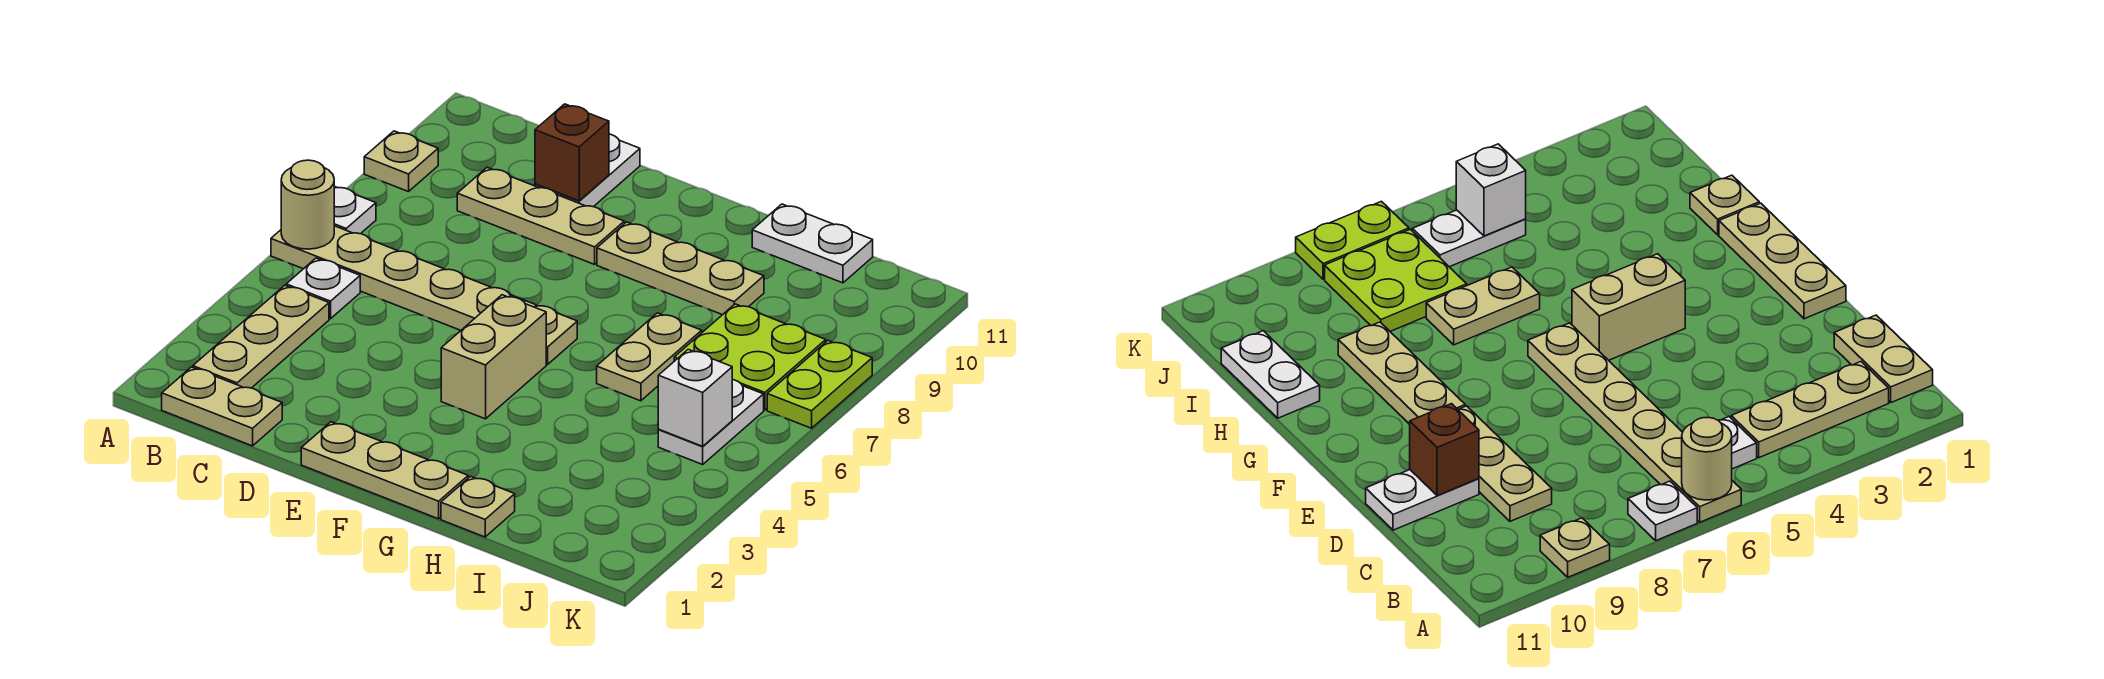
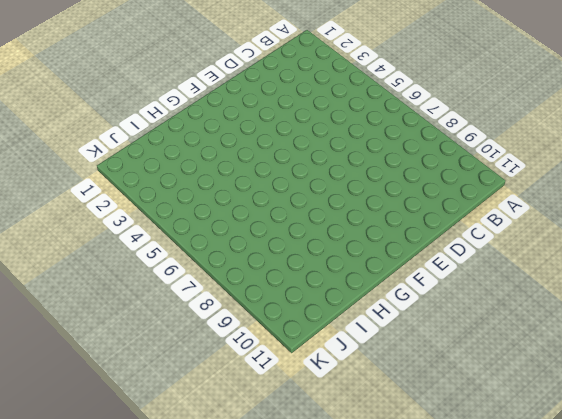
none -> tan 1x6 plate [271,226,577,364]
none -> white 1x1 plate [334,186,376,234]
none -> tan 1x1 plate [364,131,438,192]

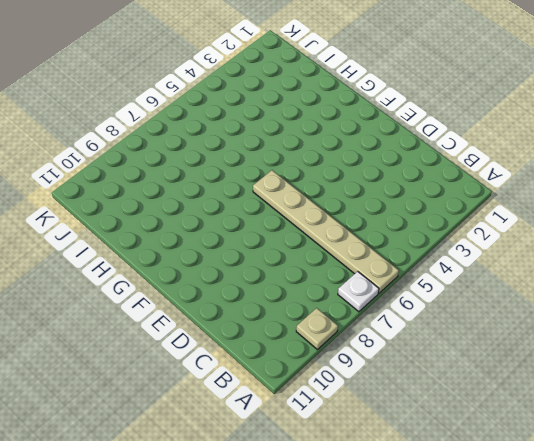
none -> tan 1x2 plate [162,367,282,446]
none -> tan 1x3 plate [193,285,329,388]
none -> white 1x1 plate [286,258,360,319]

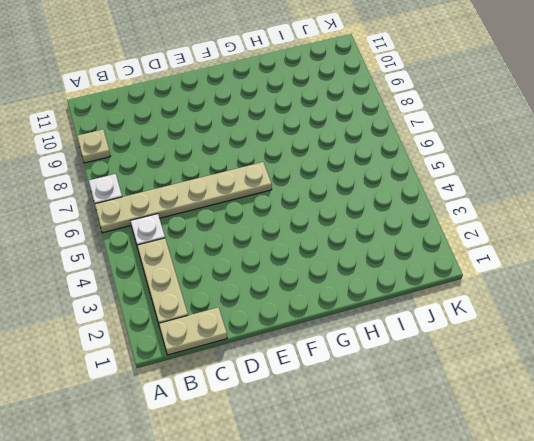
none -> tan 1x3 plate [457,168,624,264]
none -> white 1x2 plate [535,134,640,207]
none -> tan 1x3 plate [301,422,468,519]

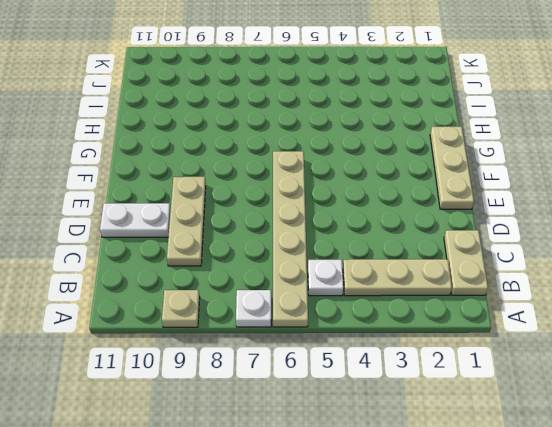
none -> tan 1x2 brick [441,295,546,419]
none -> tan 1x3 plate [597,222,764,315]
none -> tan 1x1 plate [441,476,515,537]

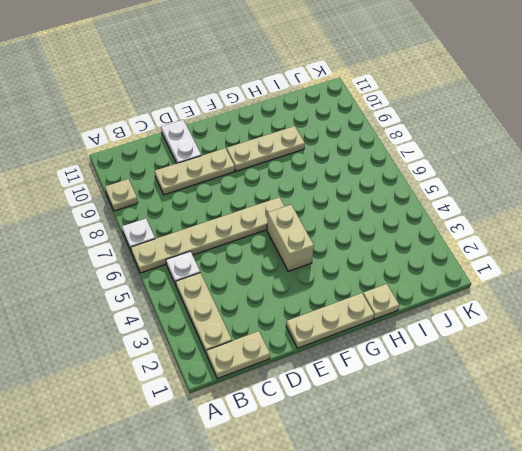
none -> tan 1x2 plate [597,313,702,401]
none -> white 1x2 plate [752,204,873,283]
none -> lime 2x2 plate [674,304,826,410]

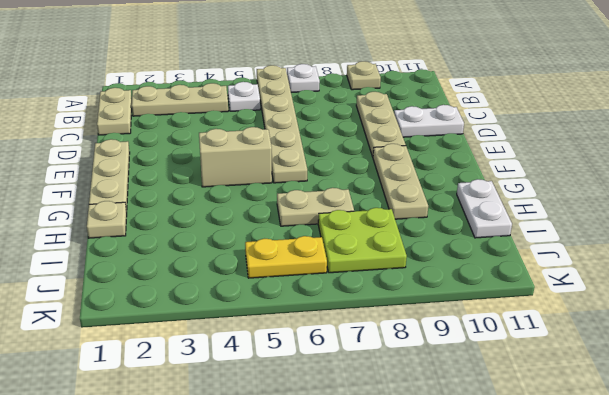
yellow 1x2 plate [245,236,327,278] -> white 1x2 plate [658,379,764,464]
none -> lime 1x2 plate [767,341,872,428]
none -> tan 1x1 round brick [281,160,334,249]
none -> brown 1x1 brick [535,104,609,201]

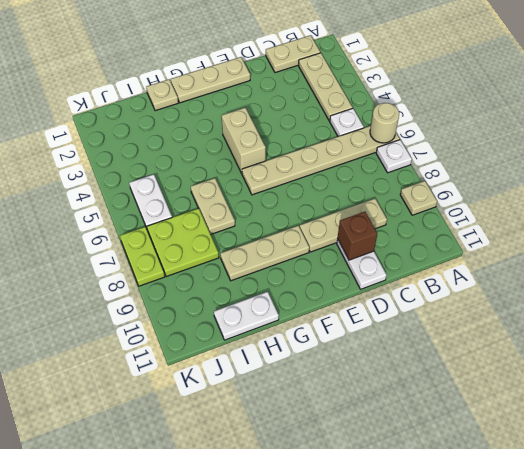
none -> white 1x1 brick [658,350,732,446]

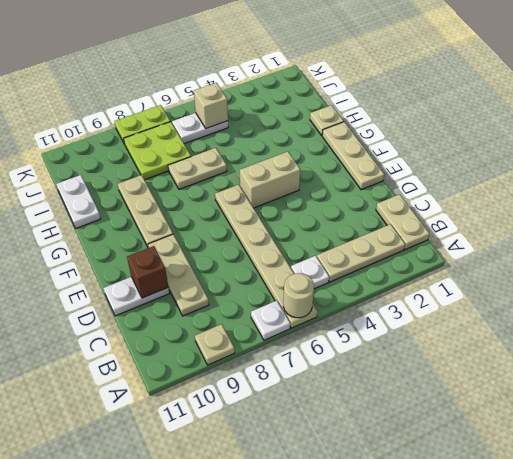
tan 1x1 brick [194,83,228,128] -> white 1x1 brick [658,350,732,446]

